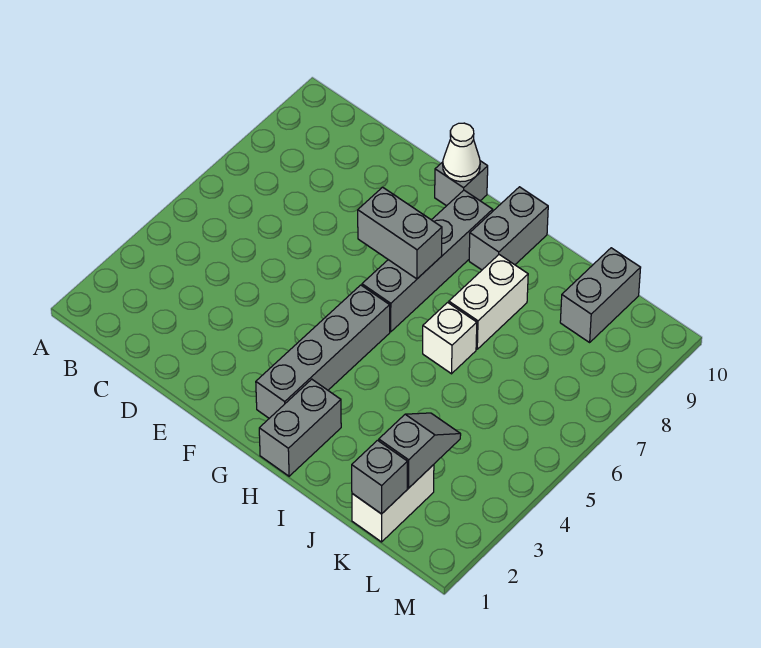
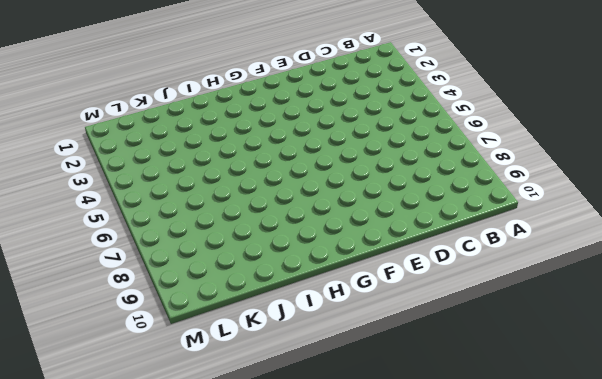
none -> grey 1x1 brick [435,161,488,206]
none -> grey 1x4 brick [256,285,390,418]
none -> grey 1x4 brick [362,190,493,332]

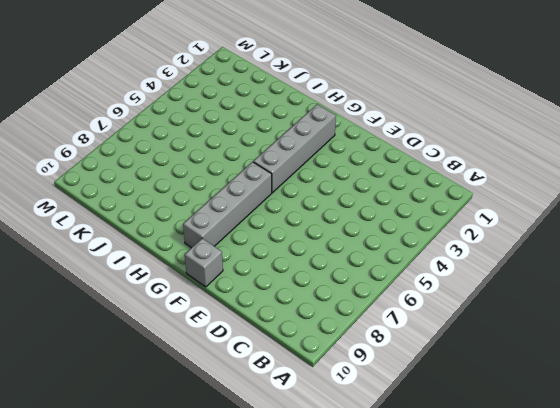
none -> grey 1x2 brick [259,379,341,476]
none -> grey 1x2 brick [469,187,548,270]
none -> white 1x1 brick [423,302,477,374]

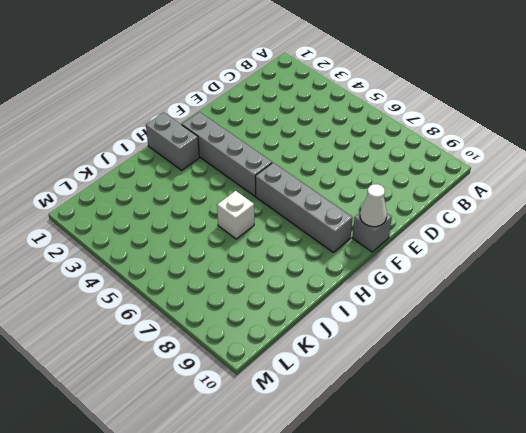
none -> grey 1x2 brick [469,187,548,270]
none -> white 1x2 brick [449,255,528,349]
none -> white 1x2 brick [352,465,434,542]

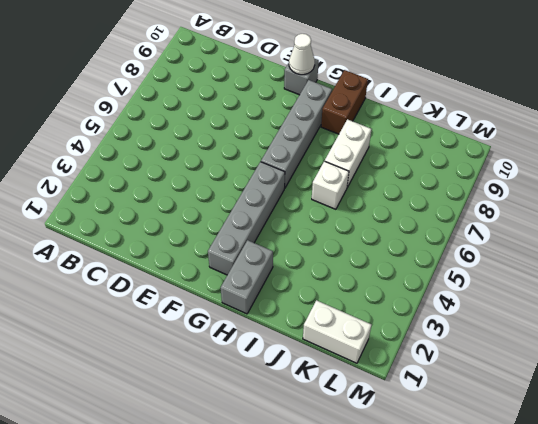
brown 1x2 brick [321,70,368,134] -> grey 1x2 brick [469,187,548,270]
white 1x2 brick [303,300,371,363] -> white 1x2 brick turned to [352,465,434,542]
none -> grey 1x2 brick [560,248,641,342]
none -> grey 1x2 brick [358,187,442,279]
none -> grey 1x1 brick [352,440,407,514]

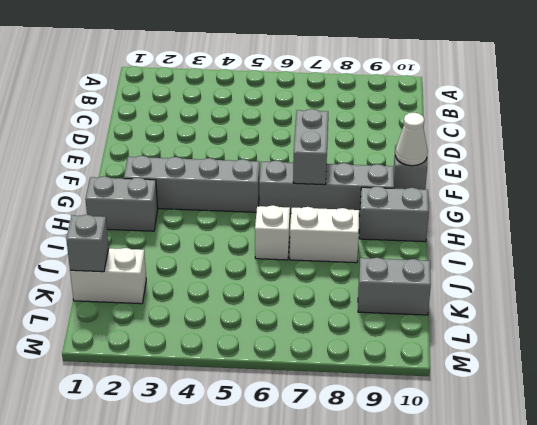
none -> grey 1x2 slope [379,413,461,488]

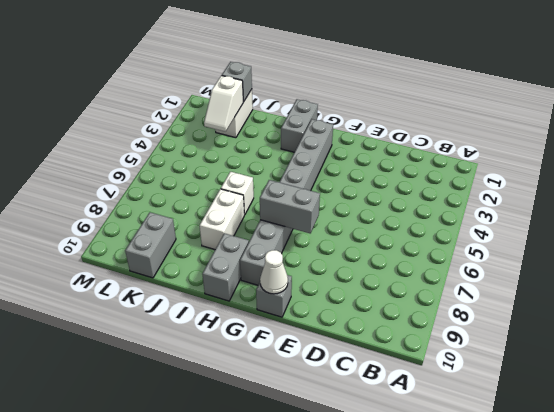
white 1x2 slope [204,76,243,132] -> grey 1x2 slope [379,413,461,488]

